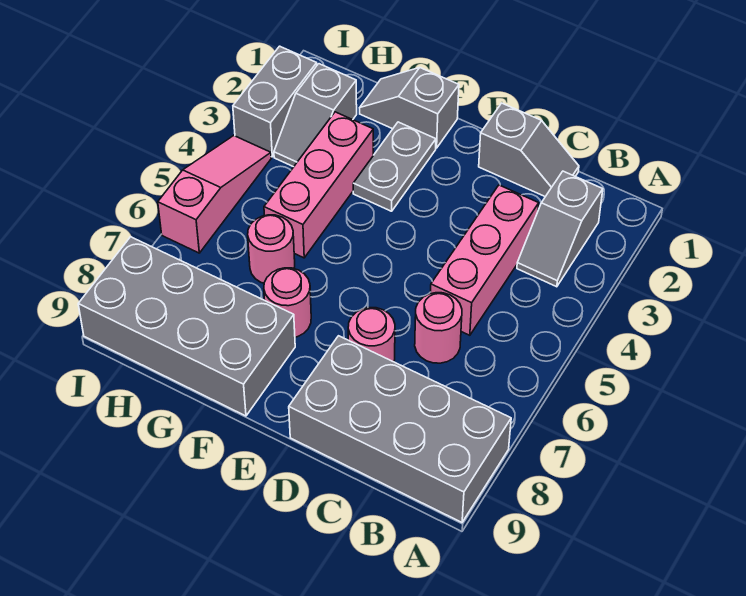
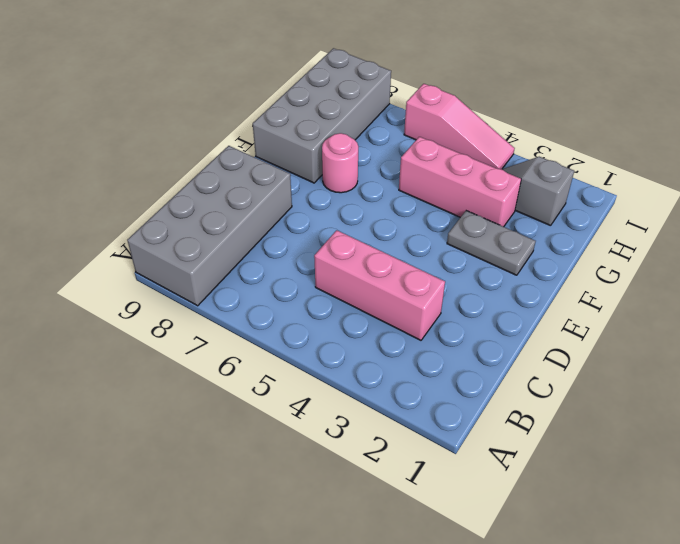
none -> grey 1x2 slope [517,171,603,287]
none -> grey 1x2 slope [479,103,579,197]
none -> pink 1x1 round brick [415,293,462,363]

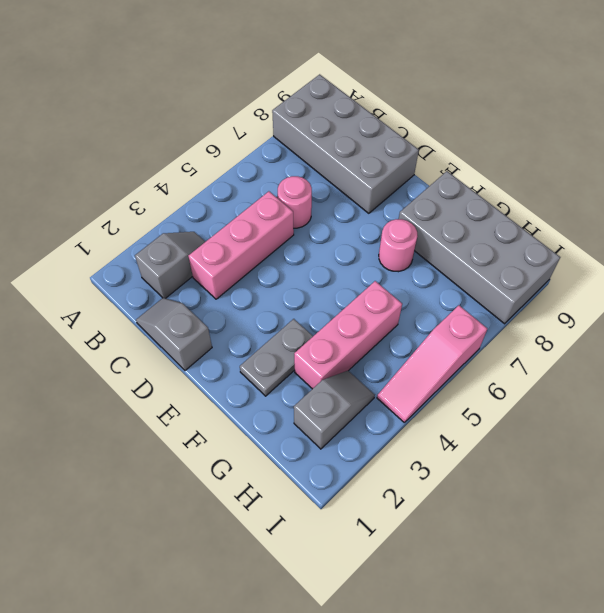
none -> pink 1x1 round brick [348,308,395,362]
none -> grey 1x2 slope [360,68,459,148]
none -> pink 1x1 round brick [248,215,295,283]

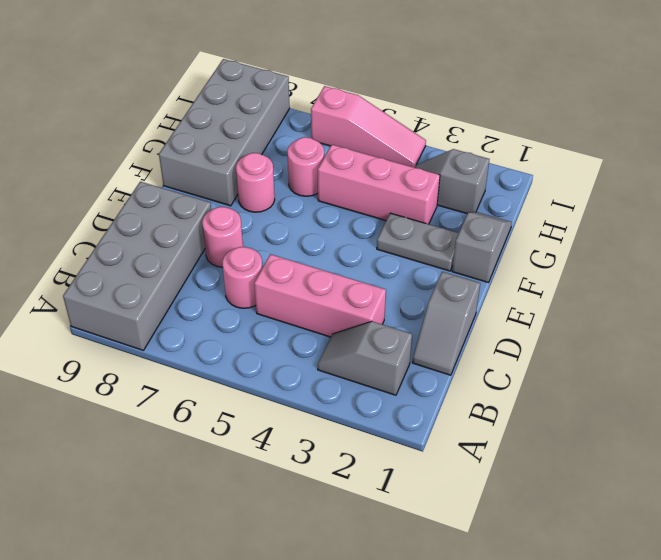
none -> grey 1x2 brick [233,46,317,157]

